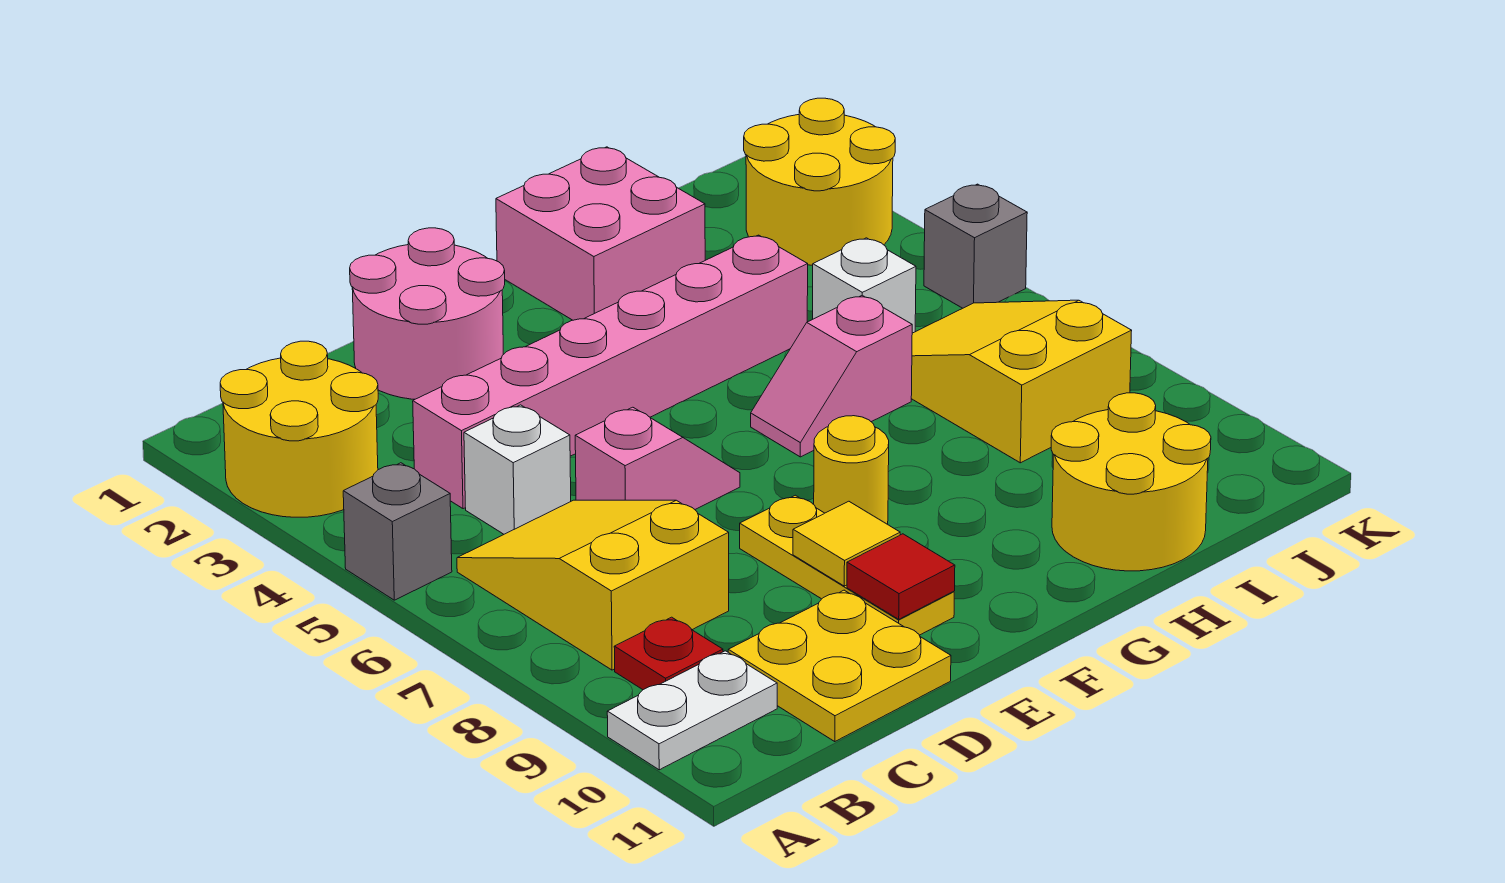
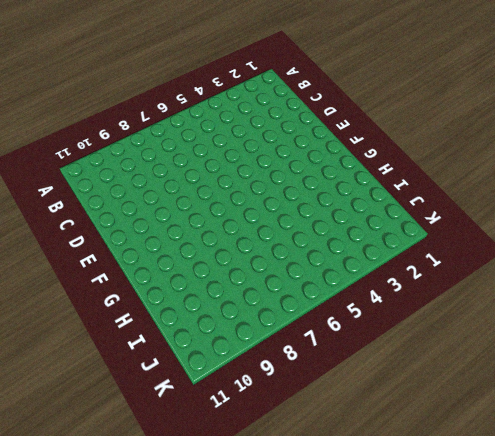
none -> yellow 2x2 round brick [220,341,378,517]
none -> grey 1x1 brick [343,463,452,600]
none -> white 1x2 plate [607,651,777,770]

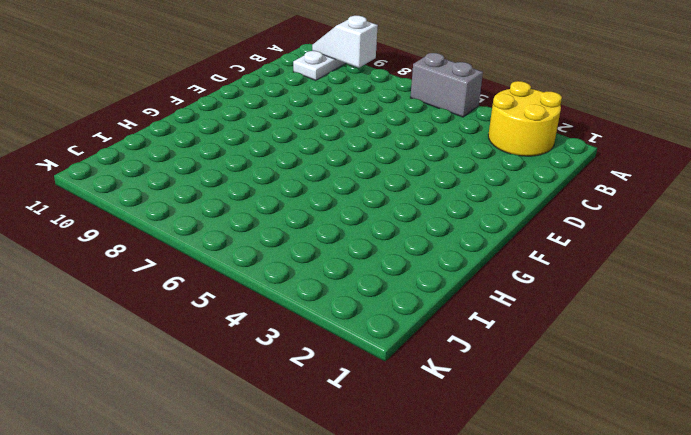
grey 1x2 brick [410,53,483,117] -> grey 1x1 brick [343,463,452,600]
white 1x2 slope [312,16,378,68] -> none
none -> yellow 2x3 slope [457,500,729,670]
none -> red 1x1 plate [614,617,723,690]
none -> pink 1x6 brick [413,235,808,509]

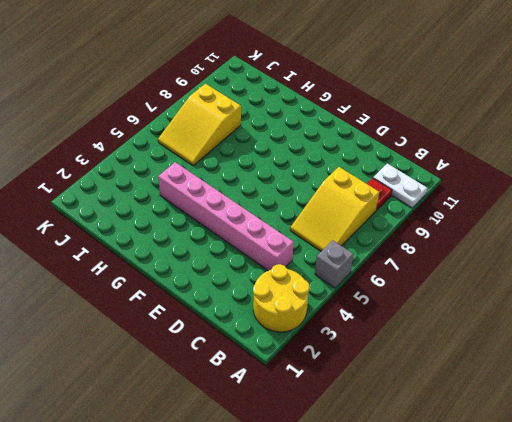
none -> white 1x1 brick [464,405,571,534]
none -> yellow 2x2 plate [728,590,951,742]
none -> pink 2x2 round brick [350,228,505,399]

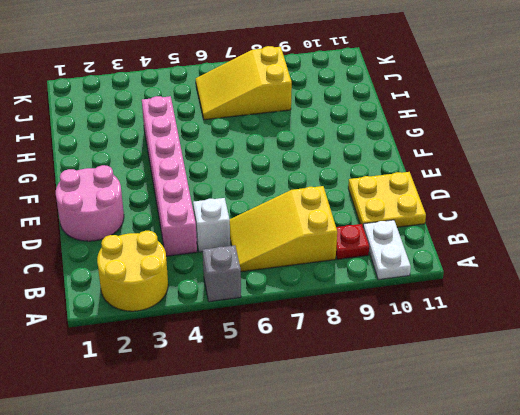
none -> pink 1x2 slope [575,407,740,509]
none -> yellow 1x3 plate [740,495,954,635]
none -> yellow 1x1 round brick [814,416,889,524]

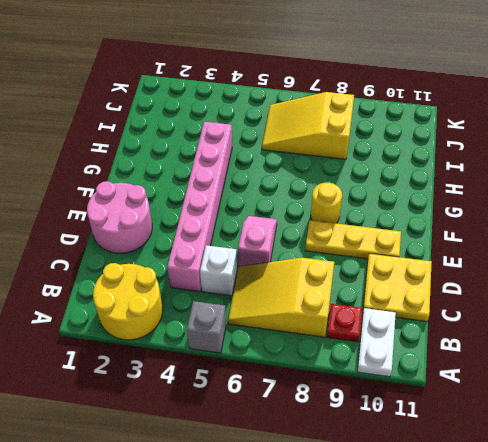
none -> pink 2x2 brick [496,147,705,320]
none -> pink 1x2 slope [751,295,912,457]
none -> yellow 2x2 round brick [1051,393,1211,571]

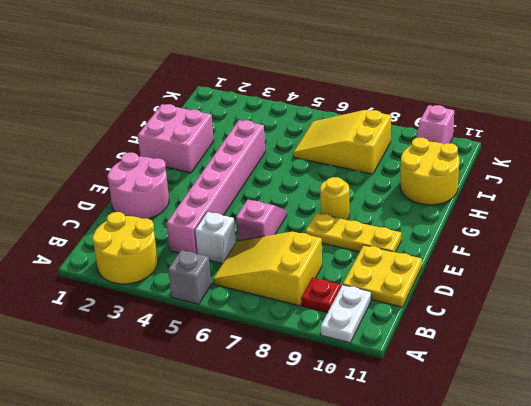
pink 1x2 slope [416,105,454,144] -> pink 1x2 slope moved to [751,295,912,457]
none -> white 1x1 brick [813,238,916,333]
none -> yellow 2x2 round brick [744,98,895,265]
none -> grey 1x1 brick [924,184,1027,308]

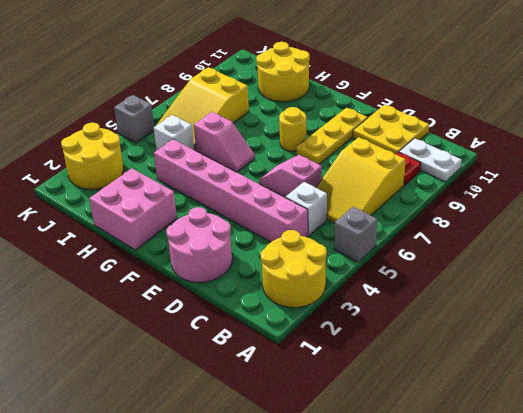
none -> yellow 1x1 tile [793,501,900,586]
none -> red 1x1 tile [847,534,955,619]

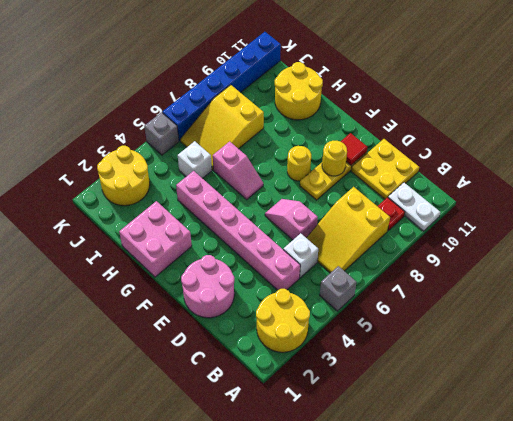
yellow 1x1 round brick [322,141,347,176] -> yellow 1x1 tile [793,501,900,586]
blue 1x6 brick [163,32,281,141] -> none

